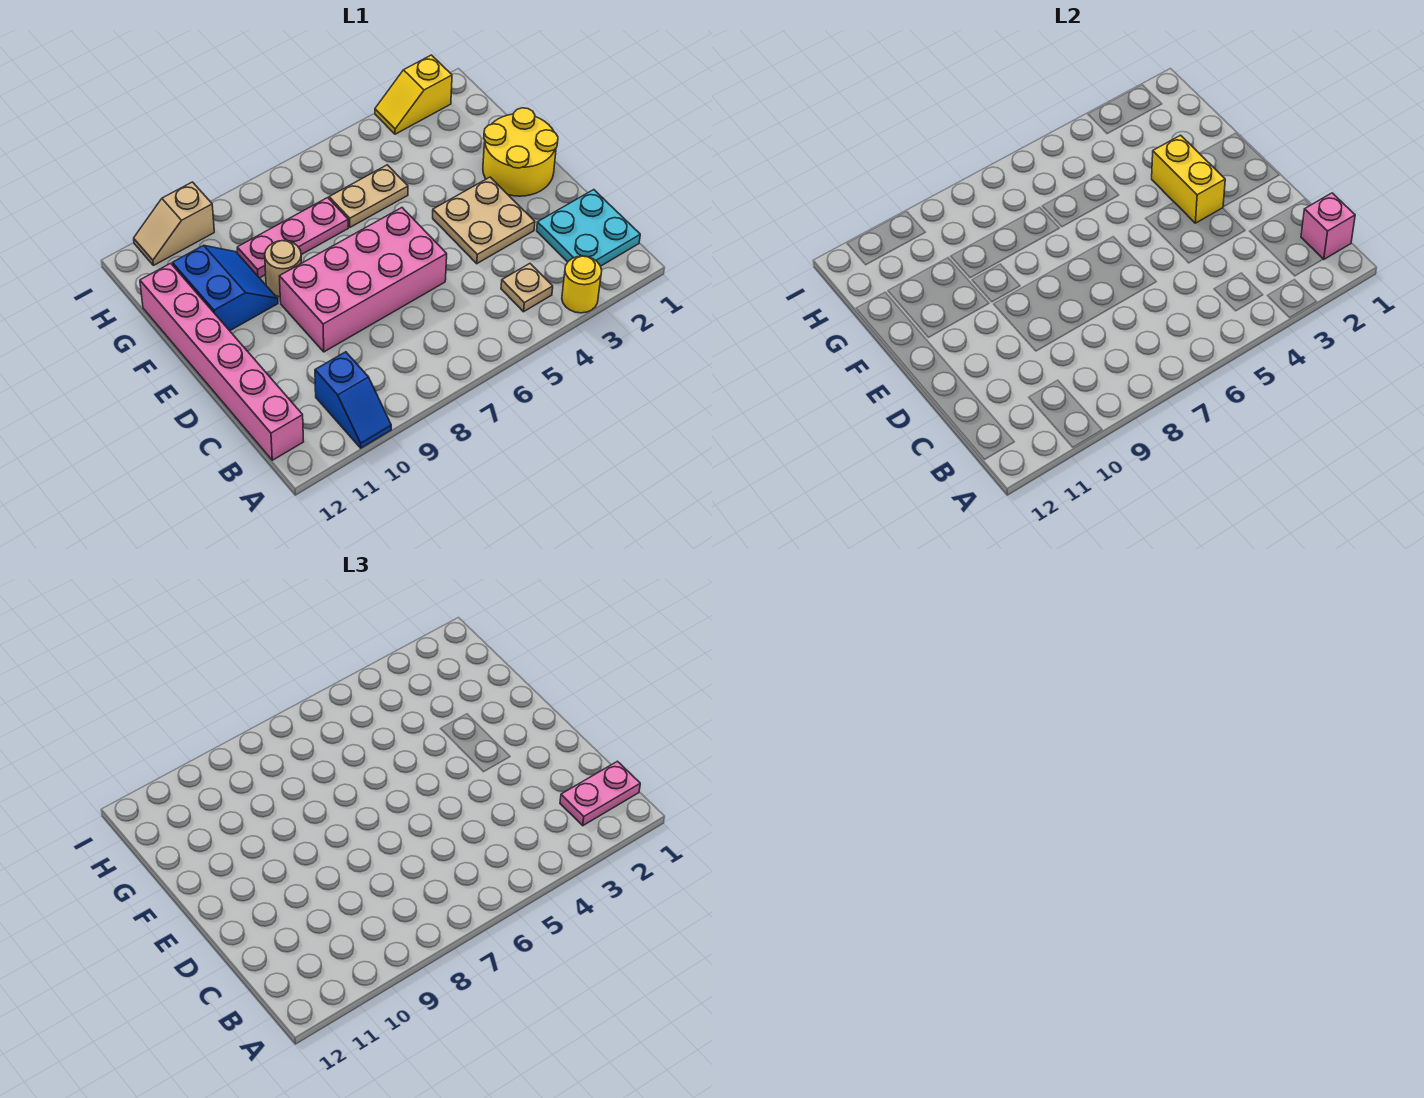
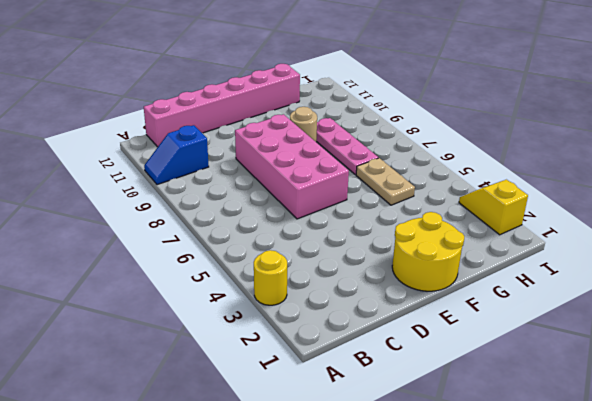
none -> cyan 2x2 plate [537,190,640,266]
none -> tan 1x1 plate [501,264,553,312]
none -> tan 2x2 plate [433,177,535,264]

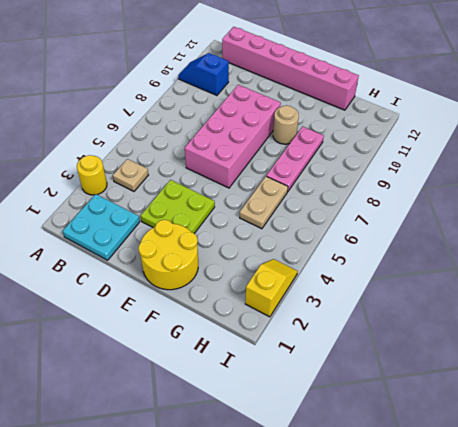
lime 2x2 plate [141,180,215,234] -> tan 2x2 plate [433,177,535,264]
none -> blue 2x2 slope [172,245,278,331]
none -> tan 1x2 slope [134,182,214,265]
none -> pink 1x1 brick [1301,193,1355,259]

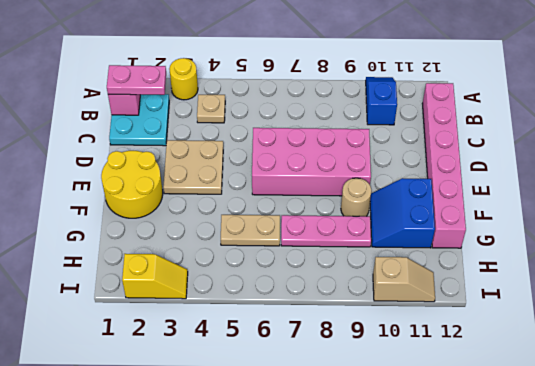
none -> yellow 1x2 brick [1152,135,1225,223]

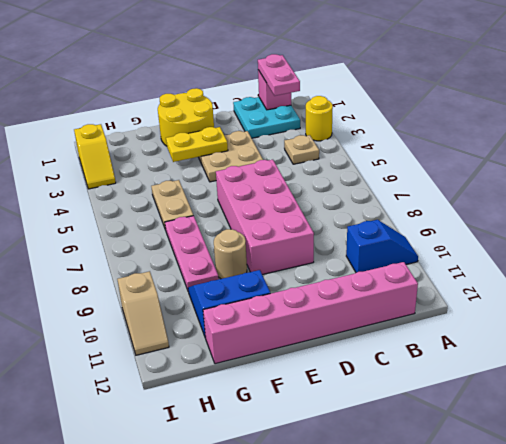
yellow 1x2 plate [166,127,228,162] -> yellow 1x2 brick [1152,135,1225,223]

